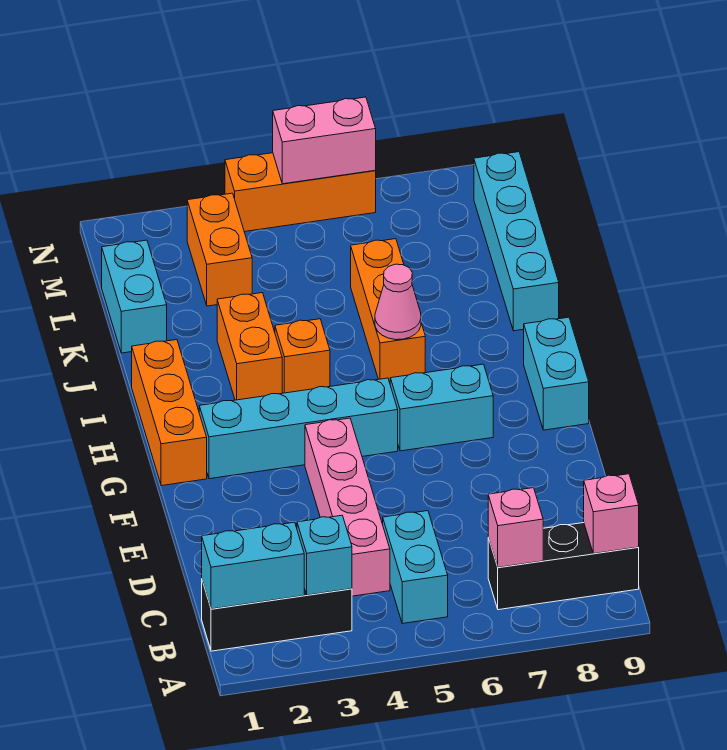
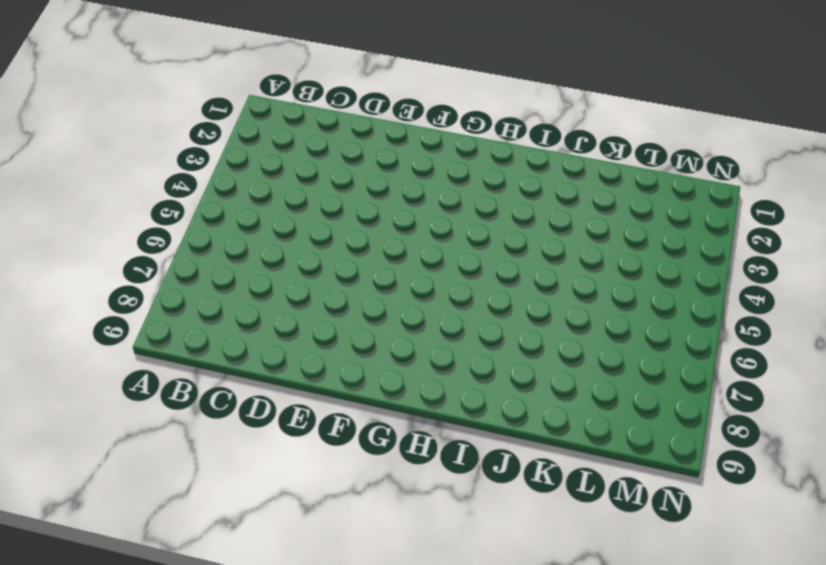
none -> black 1x3 brick [202,581,352,651]
none -> cyan 1x2 brick [383,511,448,623]
none -> black 1x3 brick [488,523,639,610]

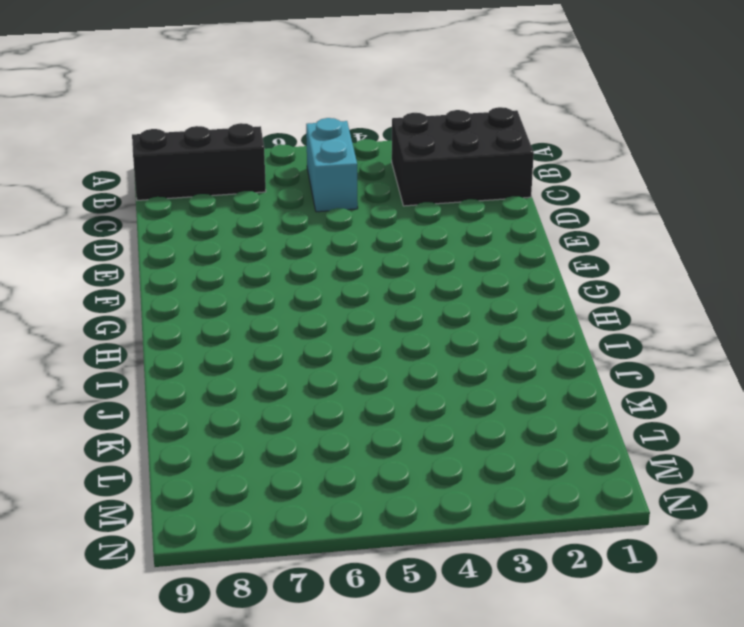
black 2x3 brick [392,107,534,206] -> black 1x3 brick [202,581,352,651]
none -> pink 1x4 brick [305,418,390,596]
none -> orange 1x3 brick [132,340,207,486]
none -> cyan 1x4 brick [199,378,398,479]

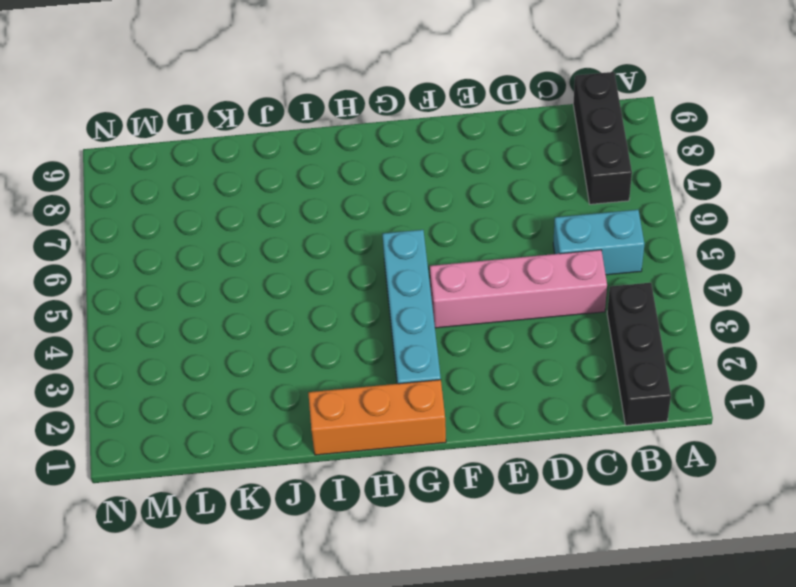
none -> cyan 1x2 brick [390,364,493,451]
none -> cyan 1x2 brick [524,317,589,430]
none -> orange 1x2 brick [217,293,282,400]

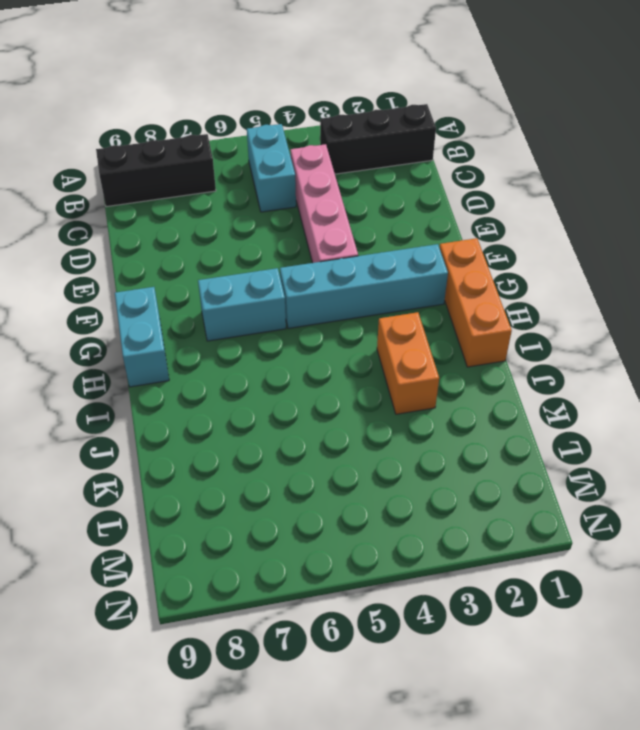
none -> orange 1x1 brick [275,319,330,393]
none -> orange 1x3 brick [351,239,425,382]
none -> cyan 1x4 brick [474,152,559,331]

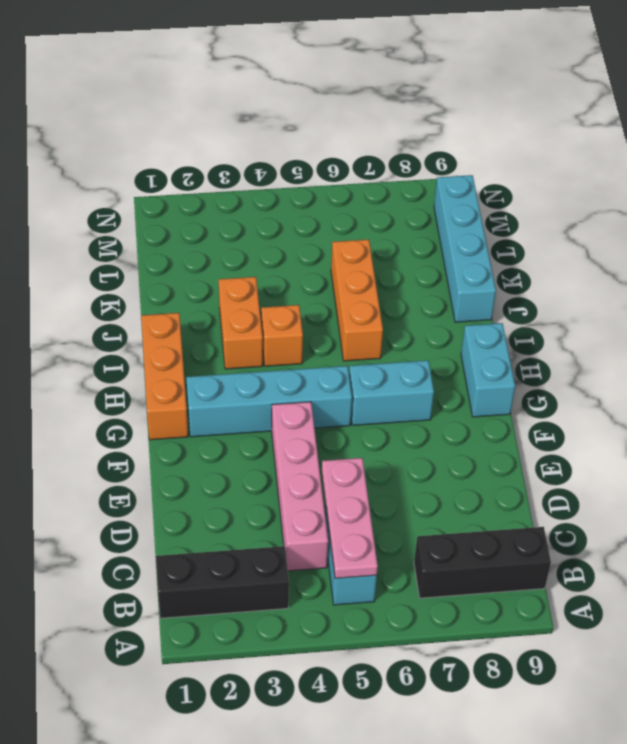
pink 1x3 plate [322,458,378,578] -> none
none -> cyan 1x2 brick [102,240,167,353]
none -> orange 1x2 brick [187,193,252,306]
none -> orange 1x3 brick [225,153,376,232]

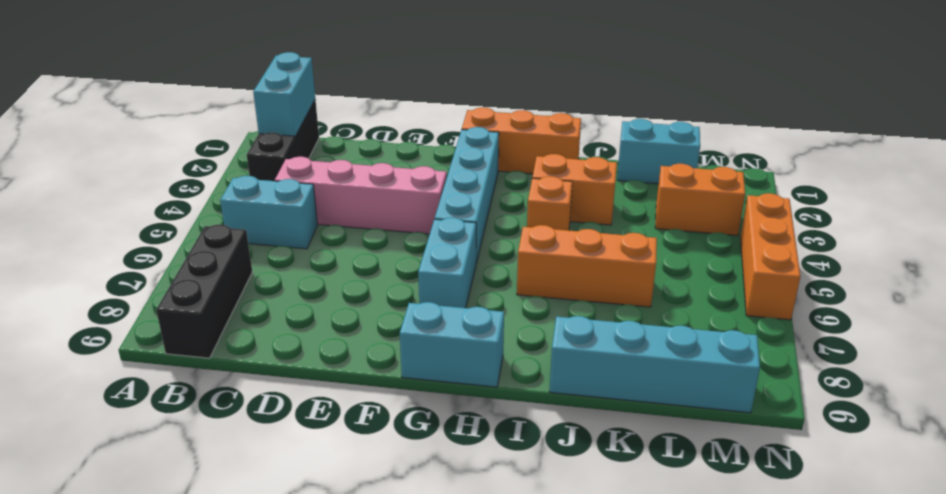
none -> cyan 1x1 brick [297,515,352,595]
none -> pink 1x1 brick [488,488,543,567]
none -> pink 1x1 brick [584,474,639,554]

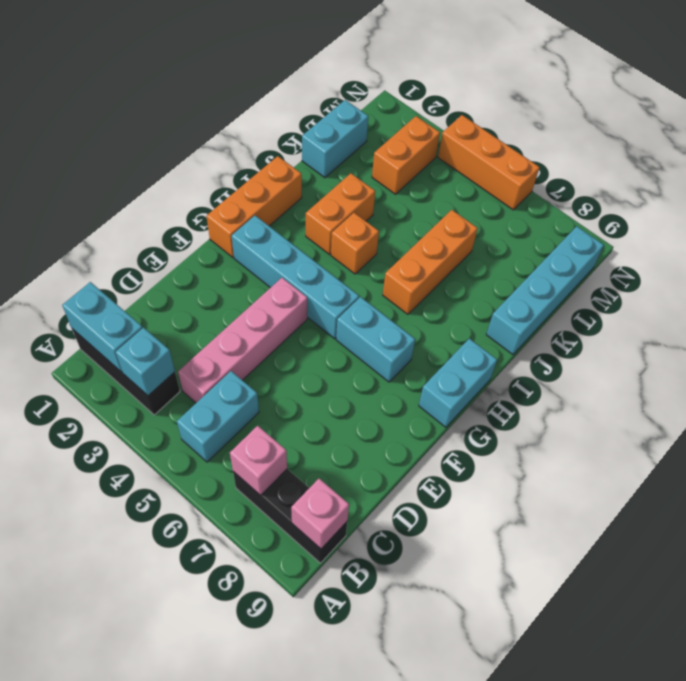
none -> pink 1x1 cone [375,264,421,340]
none -> pink 1x2 brick [273,97,376,184]

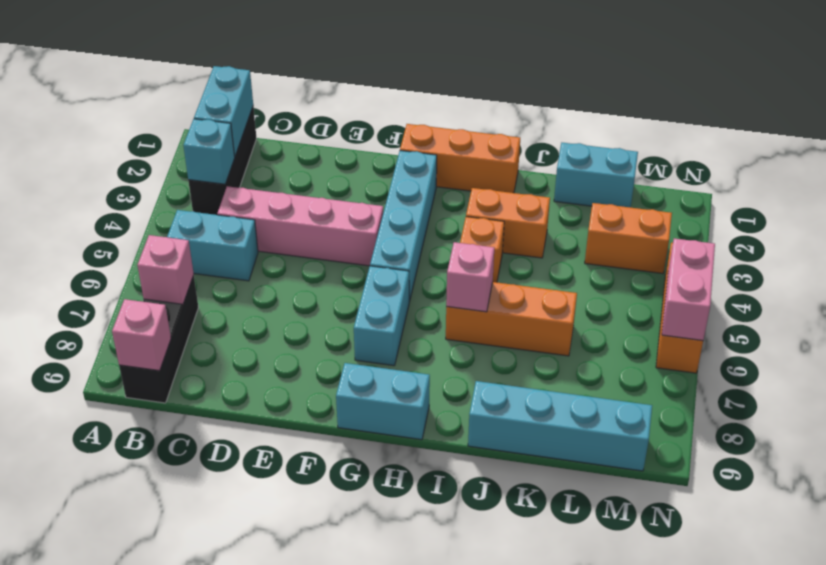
pink 1x1 brick [446,242,494,312] -> pink 1x1 cone [375,264,421,340]

